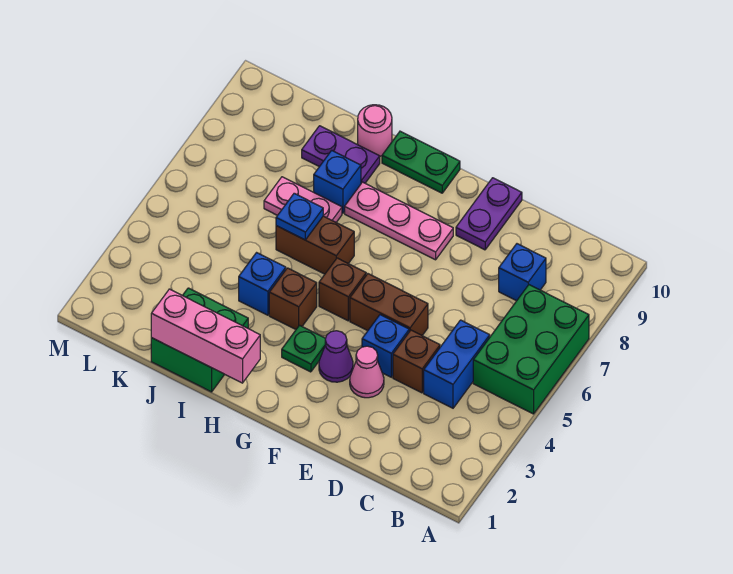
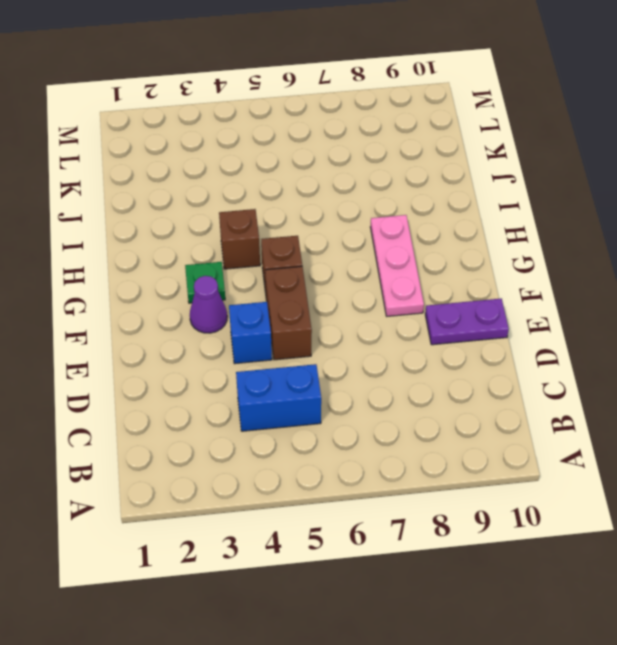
none -> green 2x3 brick [473,285,589,414]
none -> blue 1x1 brick [499,244,546,301]
none -> brown 1x1 brick [393,330,440,393]

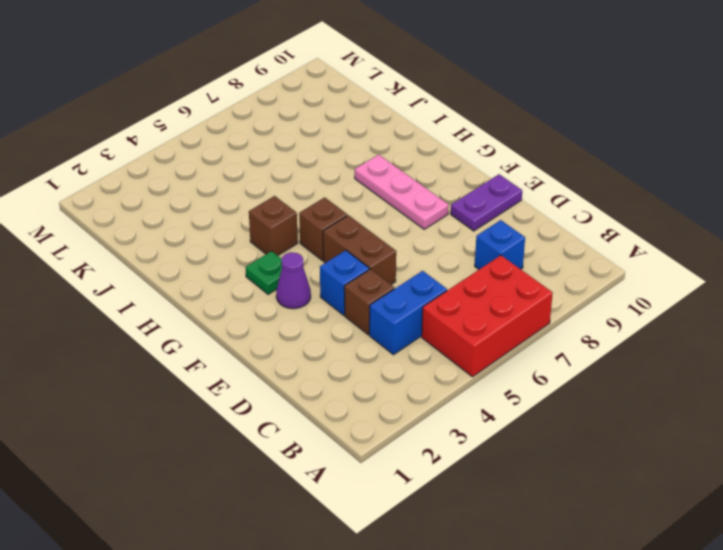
red 2x3 brick [422,255,553,377] -> green 2x3 brick [473,285,589,414]
none -> pink 1x1 cone [350,346,384,398]
none -> green 1x2 plate [382,131,460,193]
none -> brown 1x2 brick [276,216,354,274]

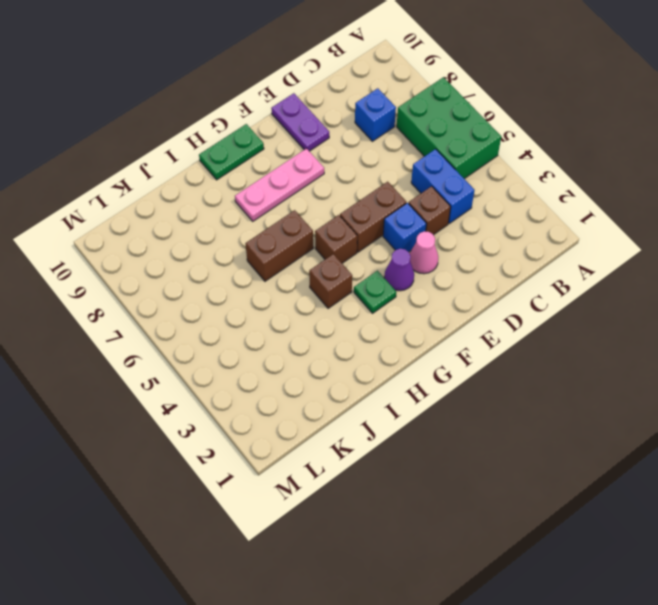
none -> green 2x2 brick [151,288,248,392]
none -> blue 1x1 brick [239,253,286,315]
none -> pink 1x2 plate [264,177,342,222]

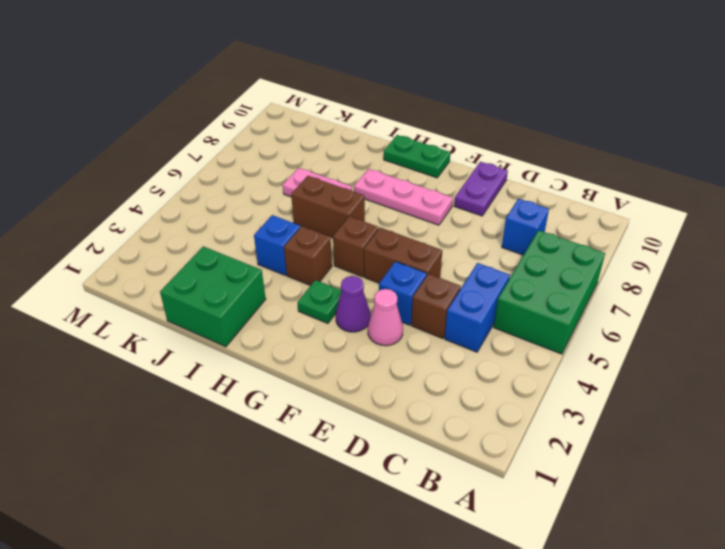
none -> blue 1x1 brick [314,150,361,213]
none -> purple 1x2 plate [302,126,380,183]
none -> pink 1x1 round brick [358,105,392,156]

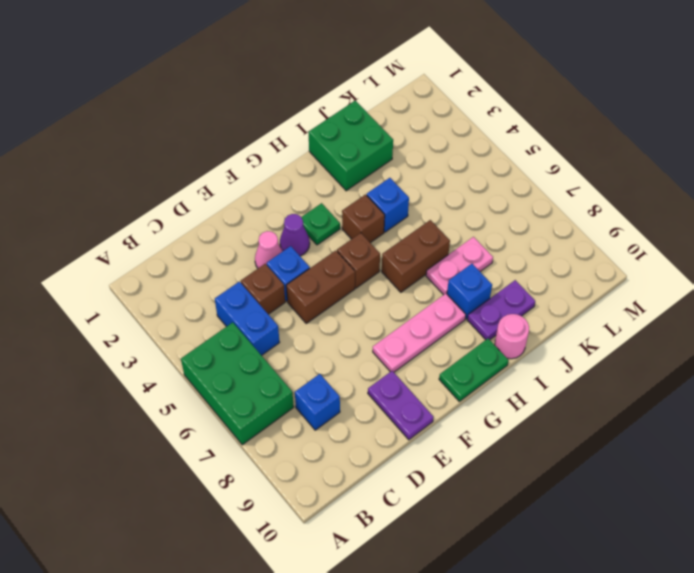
none -> pink 1x3 brick [151,289,260,383]
none -> blue 1x1 plate [276,193,323,240]

